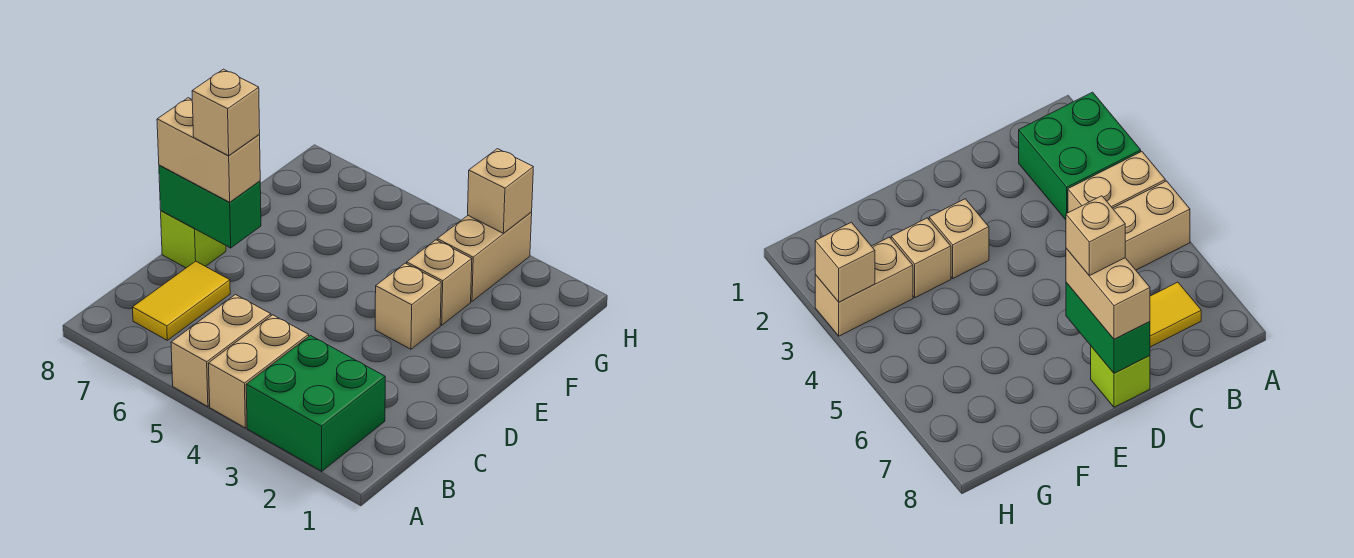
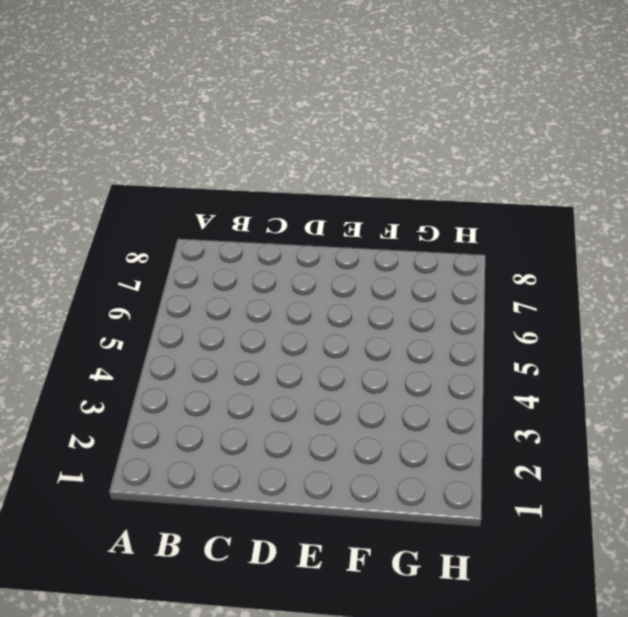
none -> green 2x2 brick [246,336,385,471]
none -> tan 1x2 brick [208,315,309,428]
none -> tan 1x2 brick [171,295,271,407]

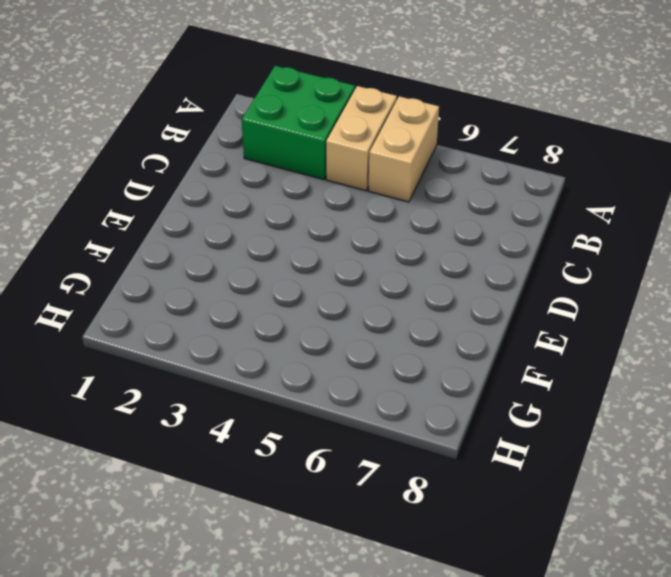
none -> yellow 1x2 tile [132,261,230,340]
none -> lime 1x1 brick [161,211,226,268]
none -> tan 1x1 brick [375,263,441,349]

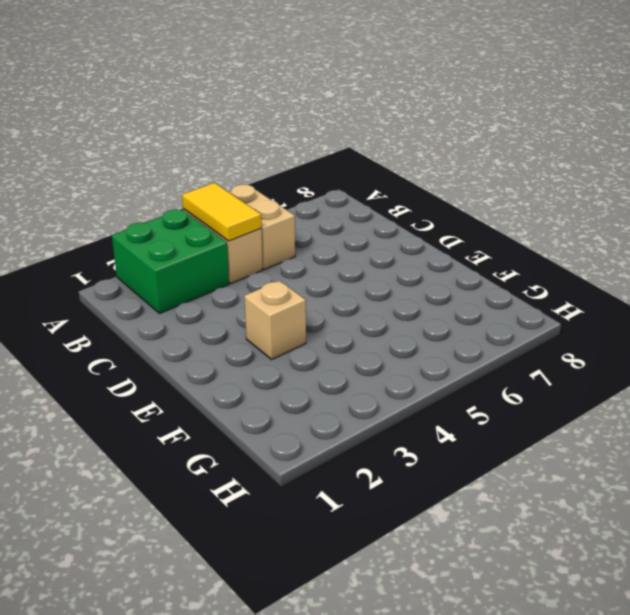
yellow 1x2 tile [182,183,261,241] -> yellow 1x2 tile moved to [132,261,230,340]
none -> lime 1x1 brick [161,211,226,268]
none -> tan 1x1 brick [407,240,472,325]
none -> tan 1x2 brick [437,212,532,301]

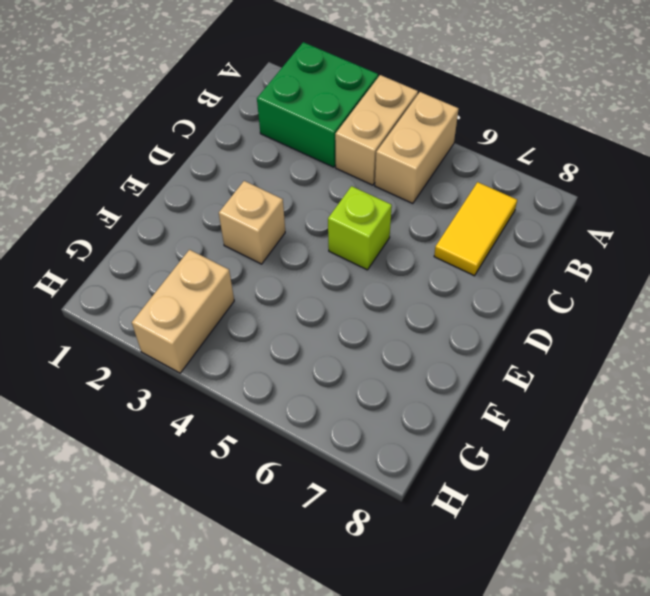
lime 1x1 brick [328,186,392,270] -> lime 1x1 brick moved to [161,211,226,268]
none -> tan 1x1 brick [407,240,472,325]
none -> green 1x2 brick [159,165,261,248]
none -> tan 1x1 brick [468,149,533,233]

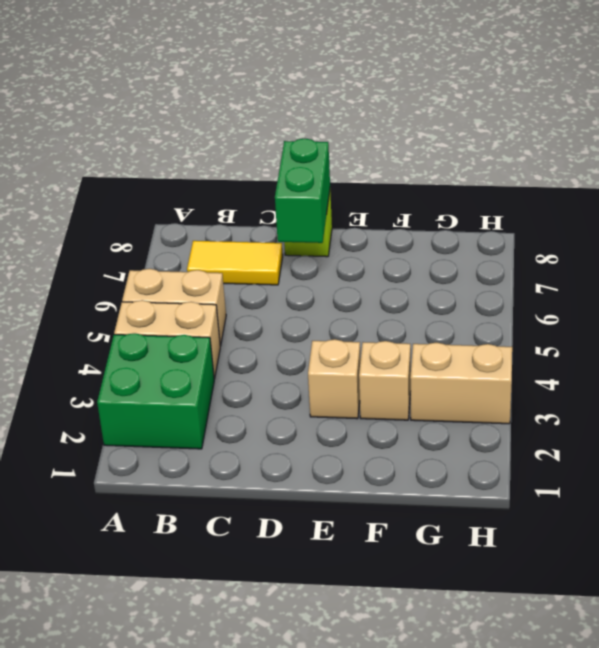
none -> tan 1x1 brick [468,149,533,233]
none -> tan 1x2 brick [157,98,260,202]
none -> tan 1x1 brick [192,69,260,156]

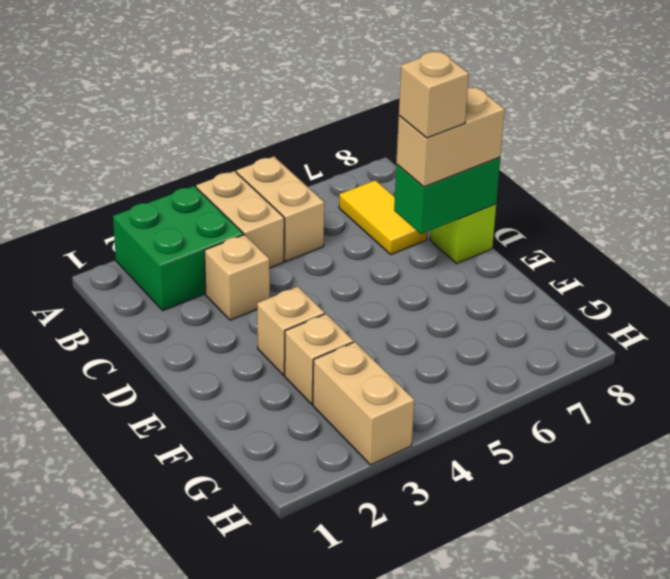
tan 1x1 brick [205,235,270,320] -> tan 1x1 brick moved to [468,149,533,233]

